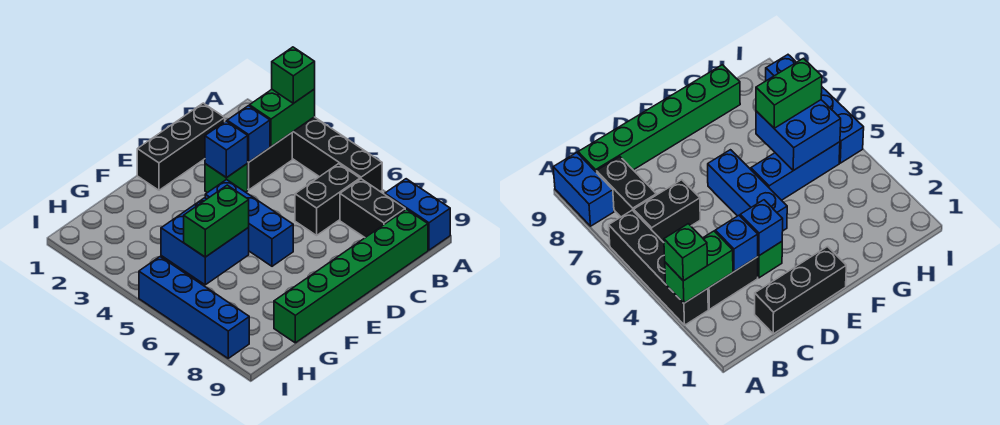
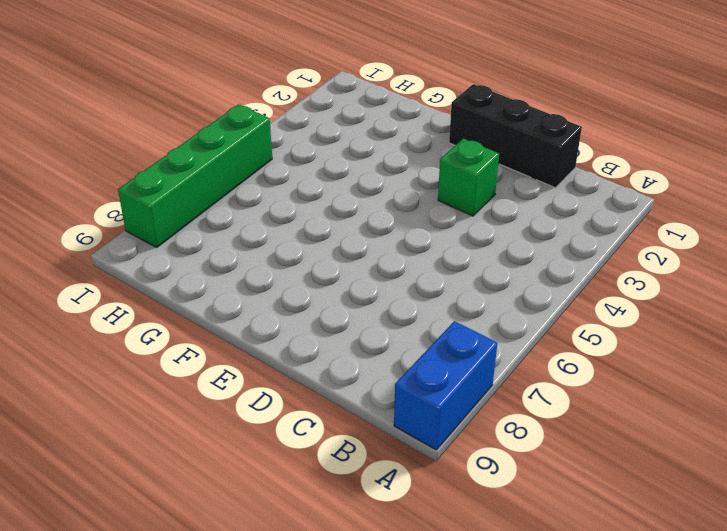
green 1x4 brick [118,104,272,247] -> blue 1x4 brick [139,257,249,358]
none -> black 1x4 brick [292,117,382,192]
none -> black 1x2 brick [248,133,292,190]
none -> black 1x2 brick [295,164,360,235]

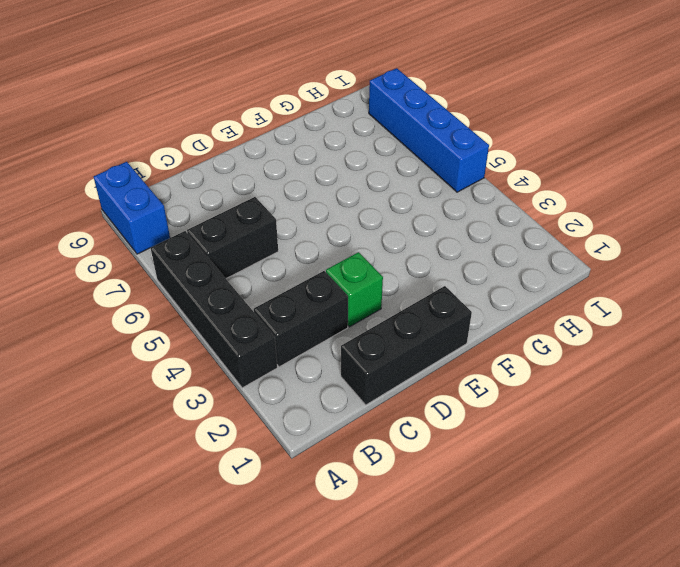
none -> black 1x2 brick [340,179,405,238]
none -> green 1x6 brick [274,209,428,343]
none -> blue 1x3 brick [205,179,293,266]

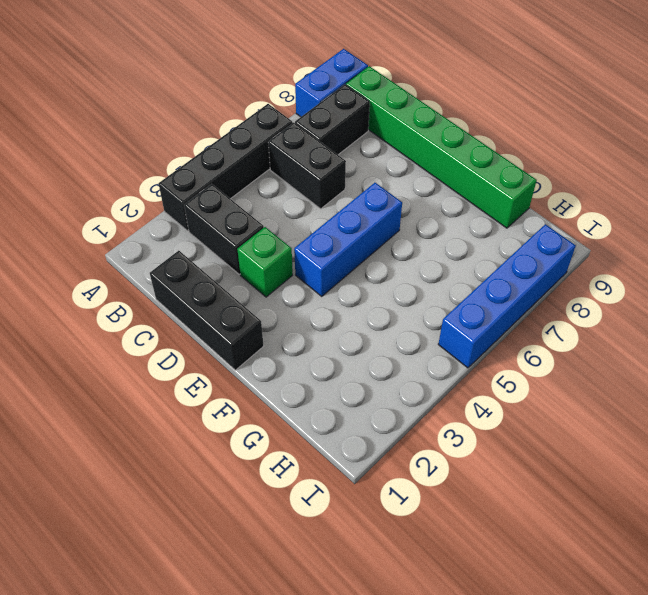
none -> blue 1x3 brick [751,142,840,200]
none -> green 1x2 brick [250,89,315,147]
none -> blue 1x1 brick [227,106,270,162]

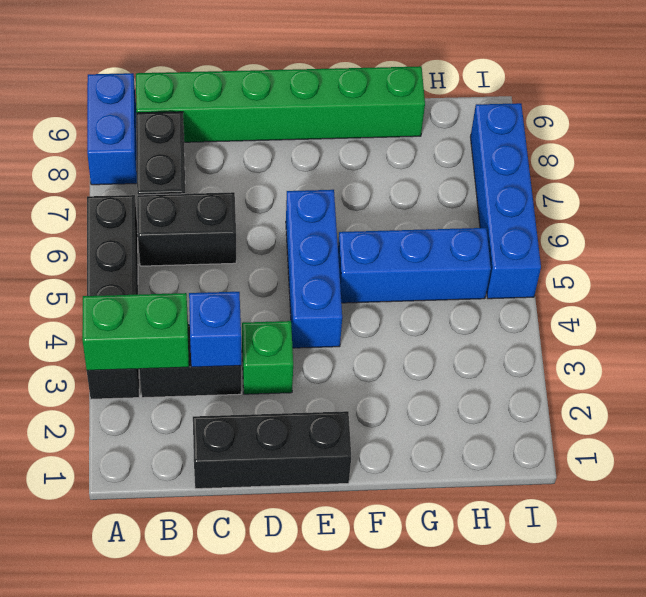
none -> blue 1x1 brick [205,121,248,178]
none -> blue 2x2 brick [161,198,249,285]
none -> green 1x1 brick [272,47,315,103]

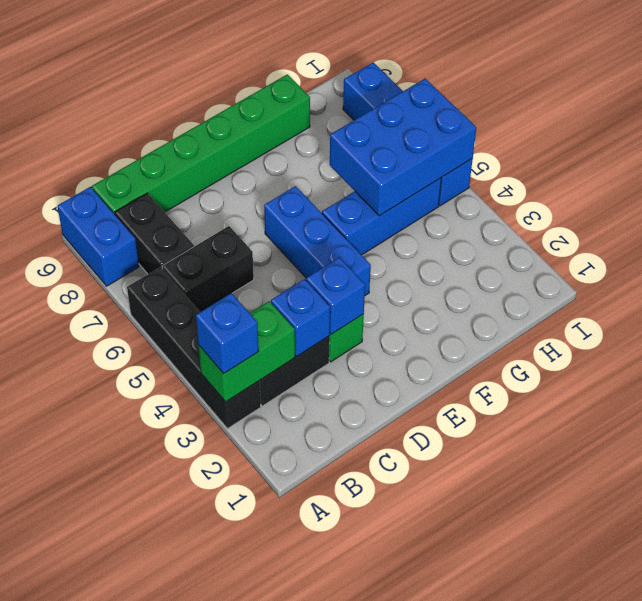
blue 1x1 brick [196,293,259,374] -> green 1x1 brick [272,47,315,103]
blue 2x3 brick [330,79,476,216] -> blue 2x2 brick [161,198,249,285]
none -> black 1x3 brick [137,103,225,190]
none -> green 1x2 brick [184,185,249,257]

